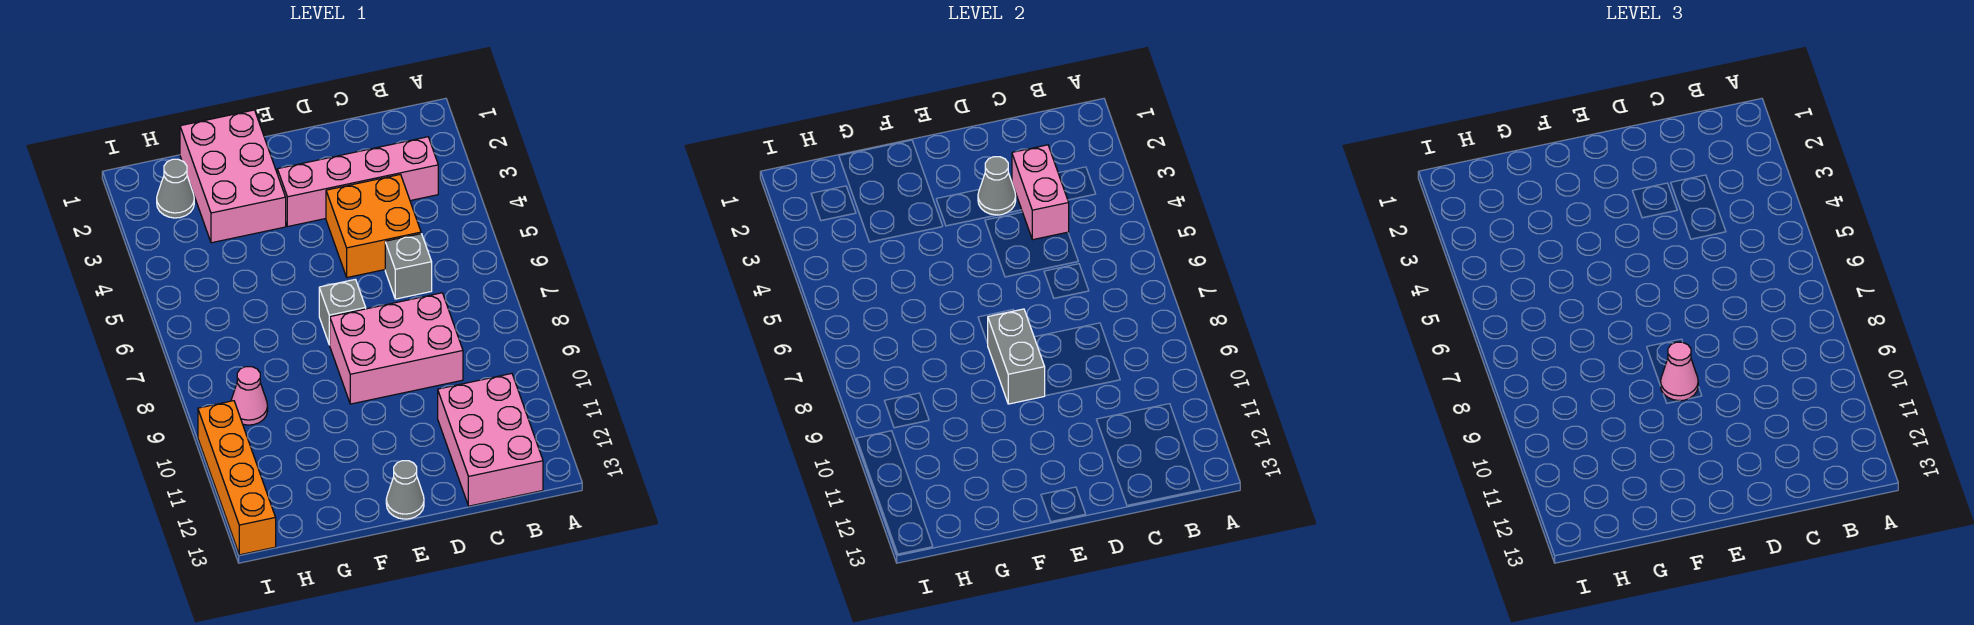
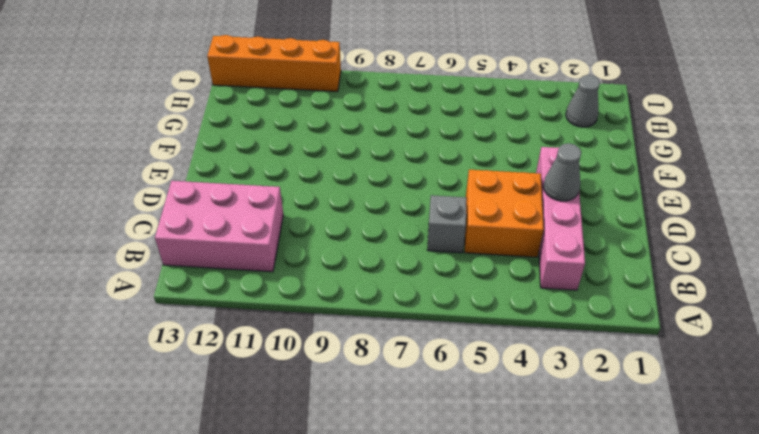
none -> pink 2x3 brick [330,293,463,404]
none -> grey 1x1 brick [319,279,366,345]
none -> grey 1x1 cone [386,461,424,519]

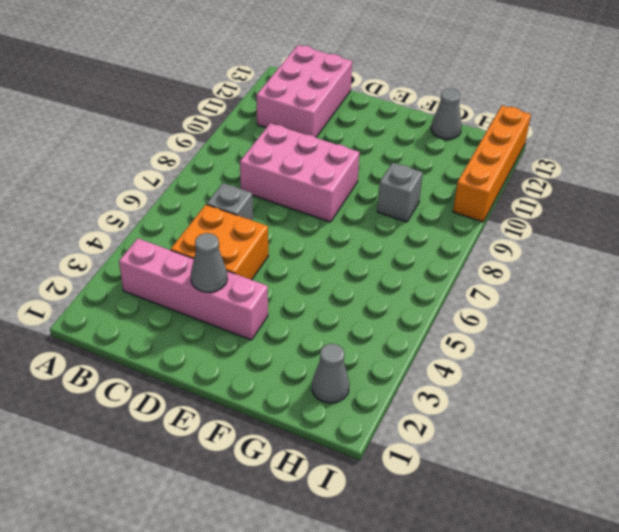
grey 1x1 brick [377,163,423,222] -> grey 1x1 brick moved to [319,279,366,345]
grey 1x1 cone [431,89,462,139] -> grey 1x1 cone moved to [386,461,424,519]
none -> pink 2x3 brick [180,110,286,243]
none -> pink 1x1 cone [231,367,268,425]
none -> pink 1x2 brick [1012,145,1069,240]

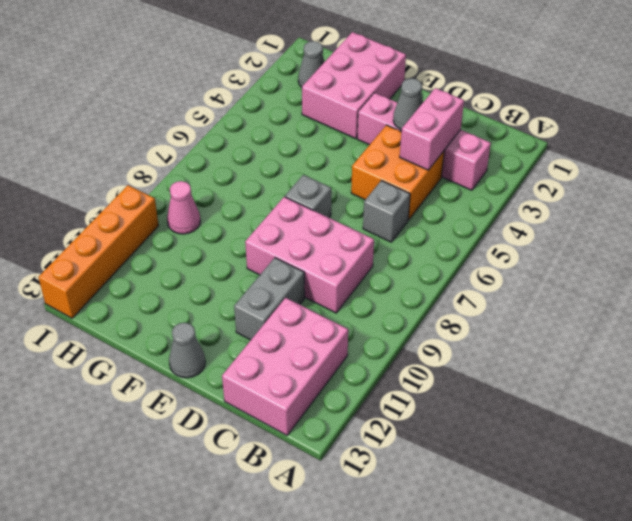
grey 1x2 brick [234,258,305,340] -> grey 1x2 brick moved to [988,309,1045,404]
none -> pink 1x1 cone [1661,342,1698,401]

